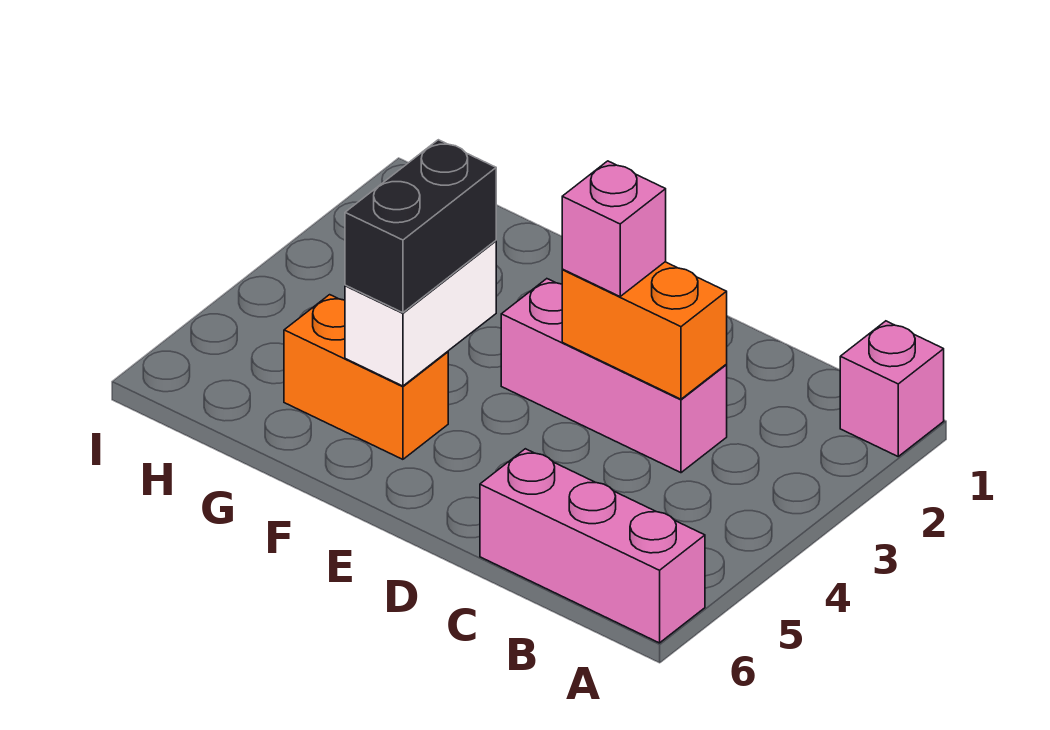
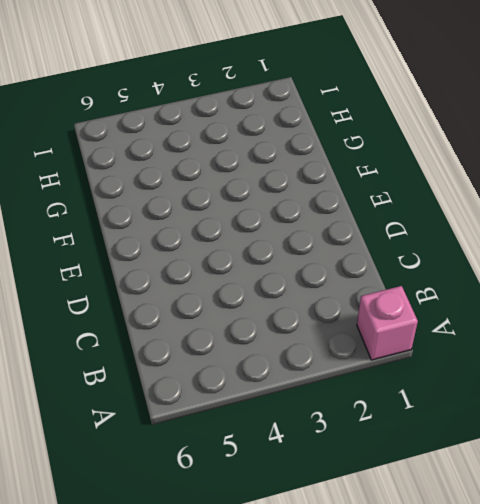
none -> pink 1x3 brick [480,449,705,643]
none -> pink 1x3 brick [501,279,727,473]

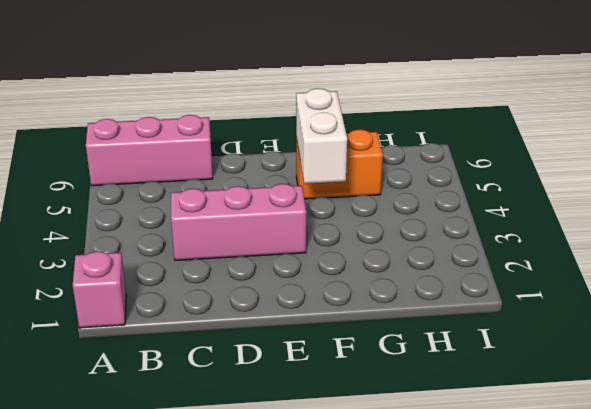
none -> orange 1x2 brick [562,262,727,399]
none -> pink 1x1 brick [562,161,666,296]

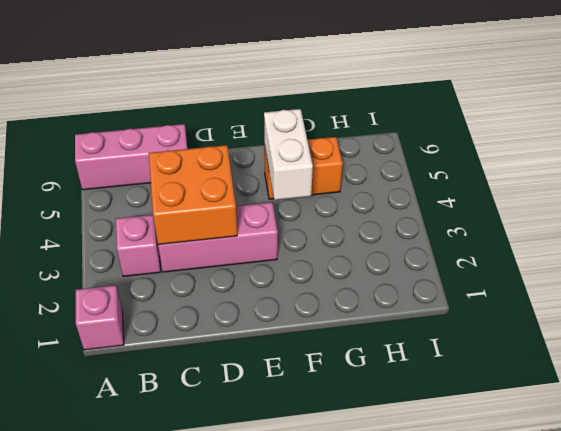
pink 1x1 brick [116,215,161,276] -> pink 1x1 brick moved to [562,161,666,296]
orange 2x2 brick [149,145,237,244] -> orange 1x2 brick [562,262,727,399]
none -> black 1x2 brick [345,140,496,313]

